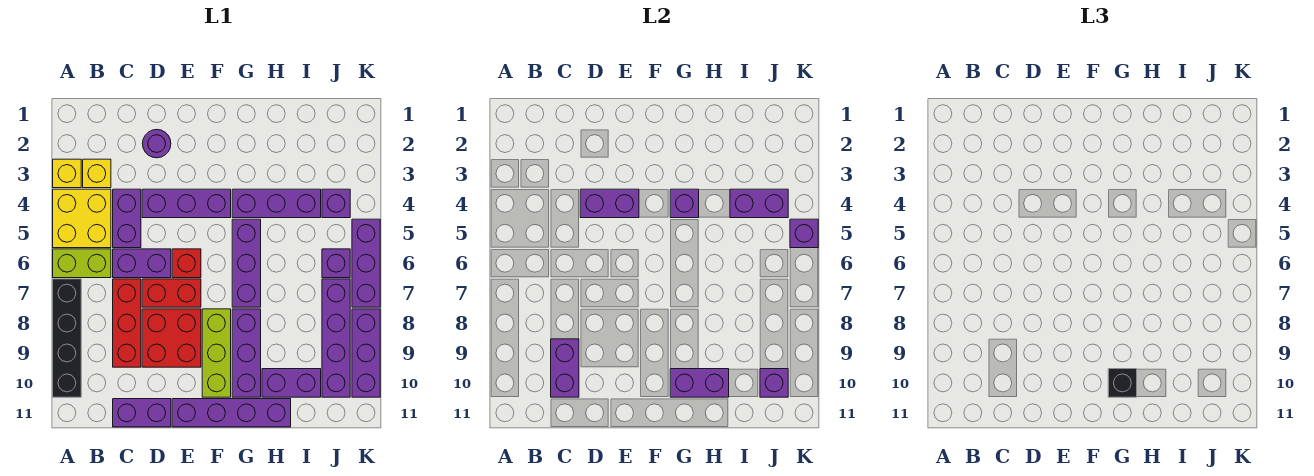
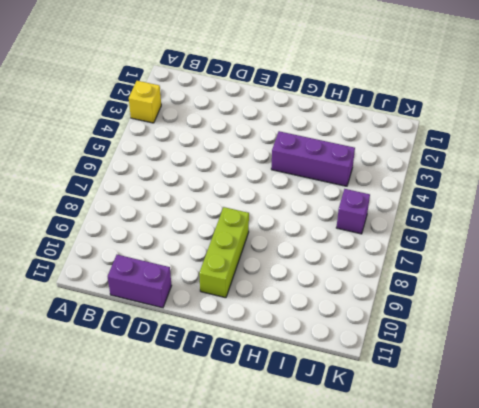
none -> yellow 2x2 brick [53,189,111,248]
none -> lime 1x2 brick [53,249,111,278]
none -> black 1x4 brick [53,279,81,397]
none -> yellow 1x1 brick [83,159,111,188]

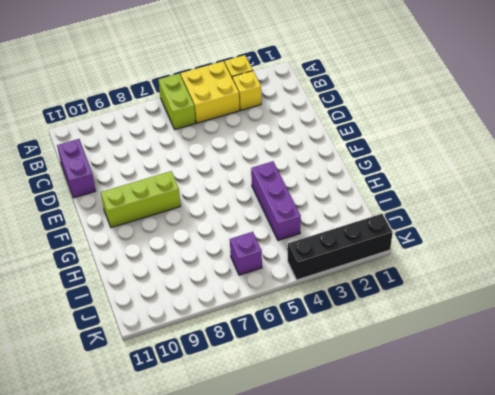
black 1x4 brick [288,214,393,280] -> black 1x4 brick moved to [53,279,81,397]
none -> purple 1x2 brick [113,189,141,248]
none -> purple 1x2 brick [113,249,171,278]
none -> red 1x3 brick [113,279,141,367]
none -> purple 1x1 round brick [142,129,171,158]

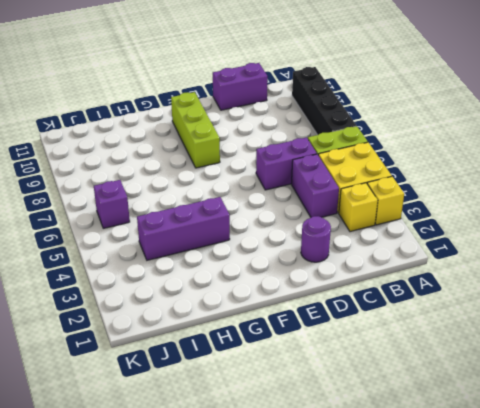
none -> red 1x3 brick [113,279,141,367]
none -> purple 1x3 brick [142,189,231,218]
none -> red 1x2 brick [142,279,201,307]
none -> red 2x2 brick [142,309,201,367]

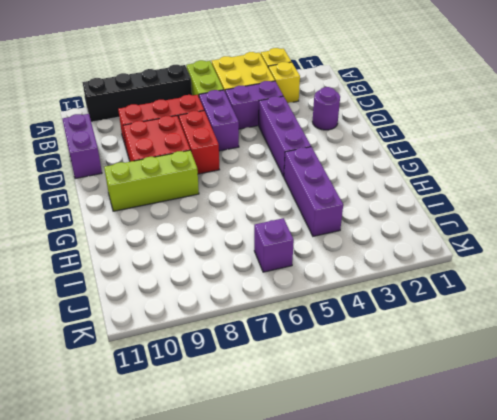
none -> red 1x1 brick [172,249,201,278]
none -> purple 1x4 brick [172,399,291,427]
none -> purple 1x3 brick [232,219,261,307]
none -> purple 1x3 brick [232,309,261,397]

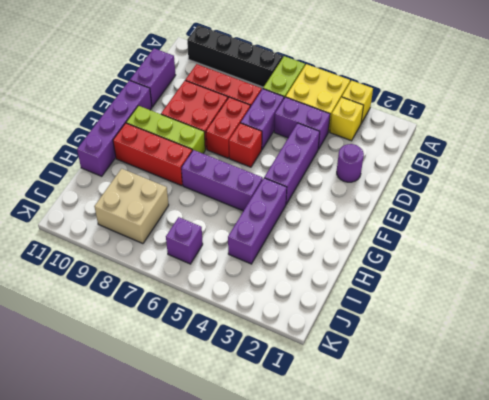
red 1x3 brick [113,123,192,186] -> purple 1x3 brick [232,309,261,397]
tan 2x2 brick [94,169,169,244] -> purple 1x4 brick [322,279,350,397]
none -> purple 1x2 brick [262,369,321,397]
none -> purple 1x1 brick [322,189,350,218]
none -> purple 1x3 brick [352,219,380,307]
none -> purple 1x3 brick [352,309,380,397]

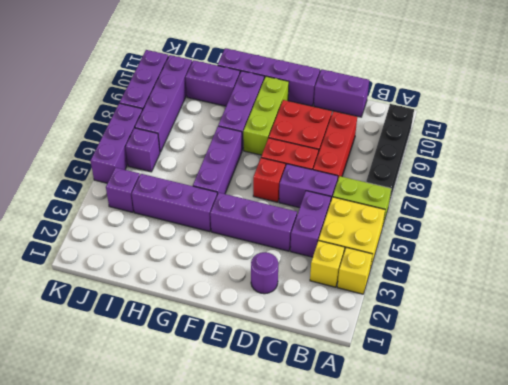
none -> purple 1x2 brick [551,339,579,397]
none -> purple 1x2 brick [580,189,639,218]
none -> purple 1x1 brick [670,189,699,218]
none -> purple 1x2 brick [670,369,729,397]

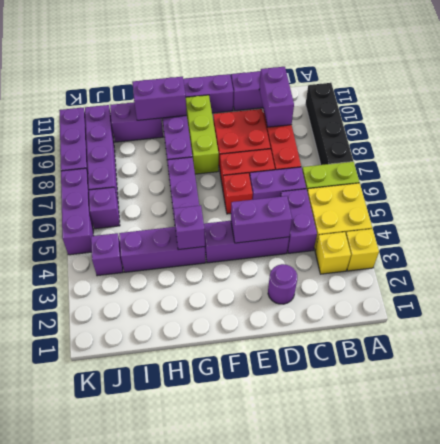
none -> purple 1x2 brick [730,189,788,218]
none -> purple 1x1 brick [760,369,788,397]
none -> purple 1x1 brick [790,219,818,248]
none -> black 1x1 brick [1108,369,1137,397]

